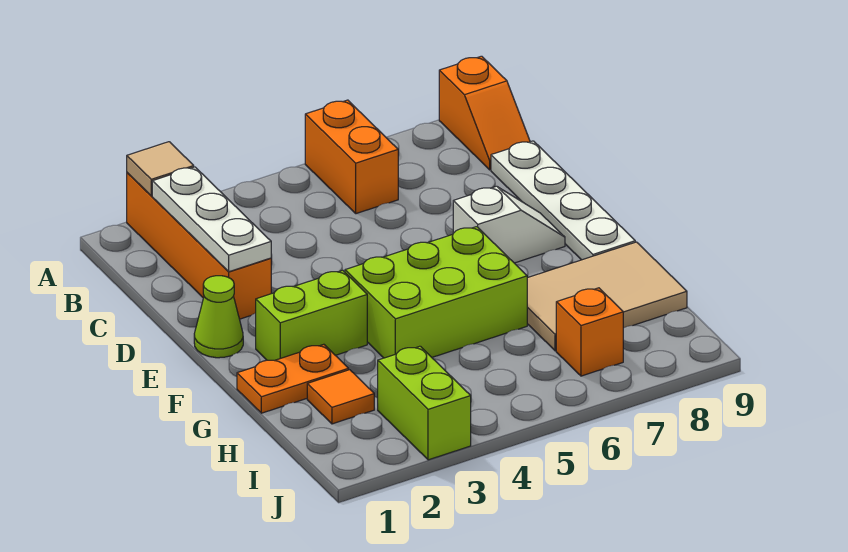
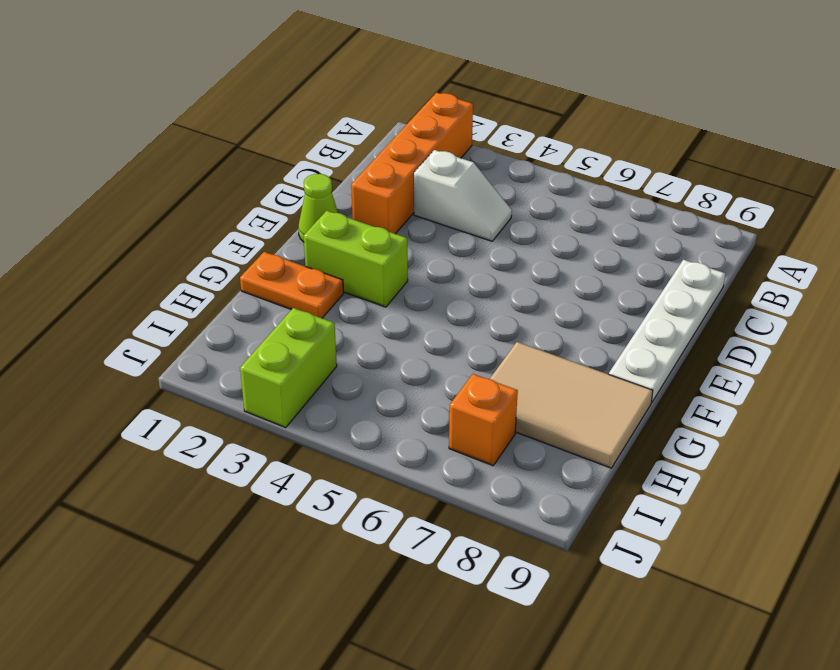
white 1x2 slope [414,150,512,241] -> white 1x2 slope moved to [453,186,565,263]
none -> orange 1x2 brick [305,100,398,214]
none -> orange 1x2 slope [439,56,530,170]
none -> lime 2x3 brick [345,227,527,358]

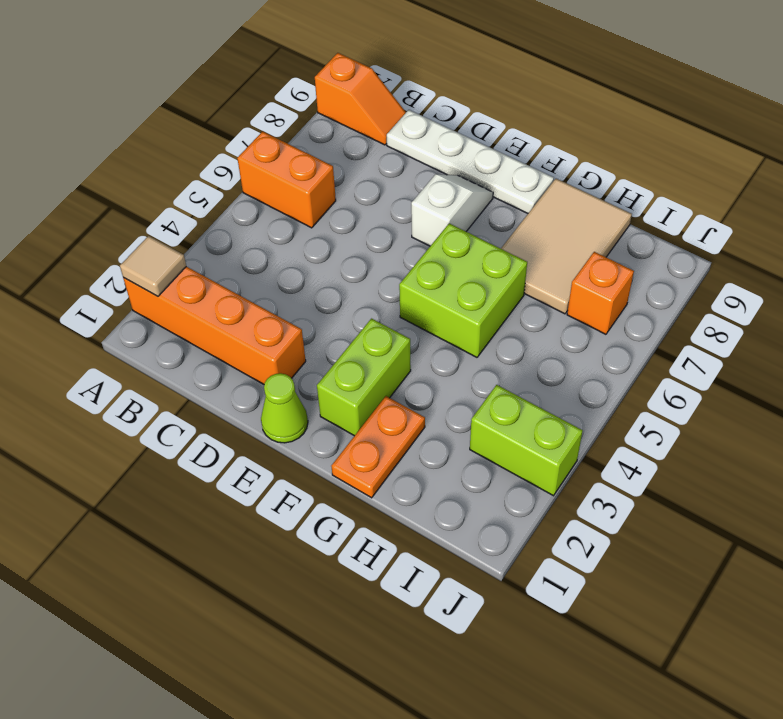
lime 2x2 brick [399,223,527,357] -> lime 2x3 brick [345,227,527,358]
none -> orange 1x1 tile [307,370,374,424]
none -> white 1x3 plate [152,167,271,272]

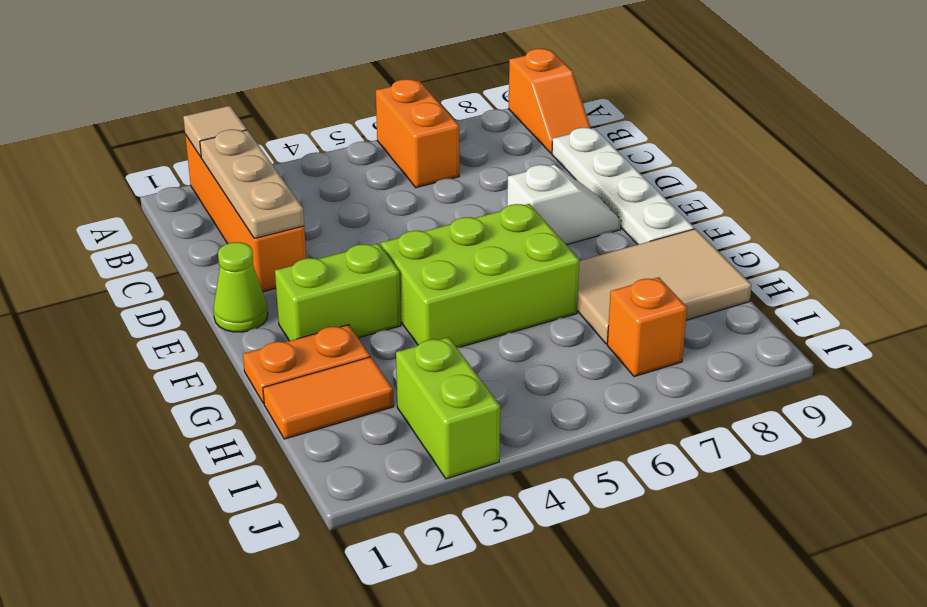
tan 1x3 plate [200,129,304,239] -> white 1x3 plate [152,167,271,272]
orange 1x2 tile [263,357,394,439] -> orange 1x1 tile [307,370,374,424]

